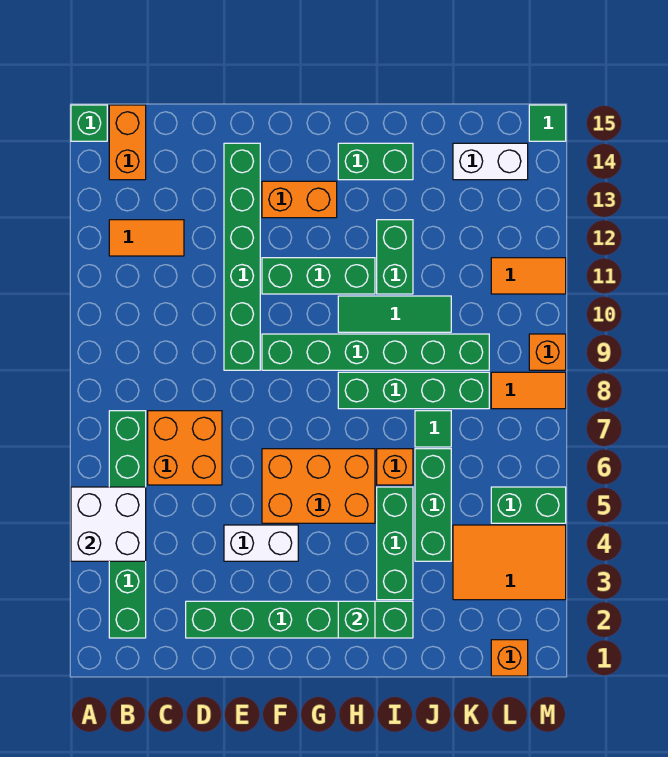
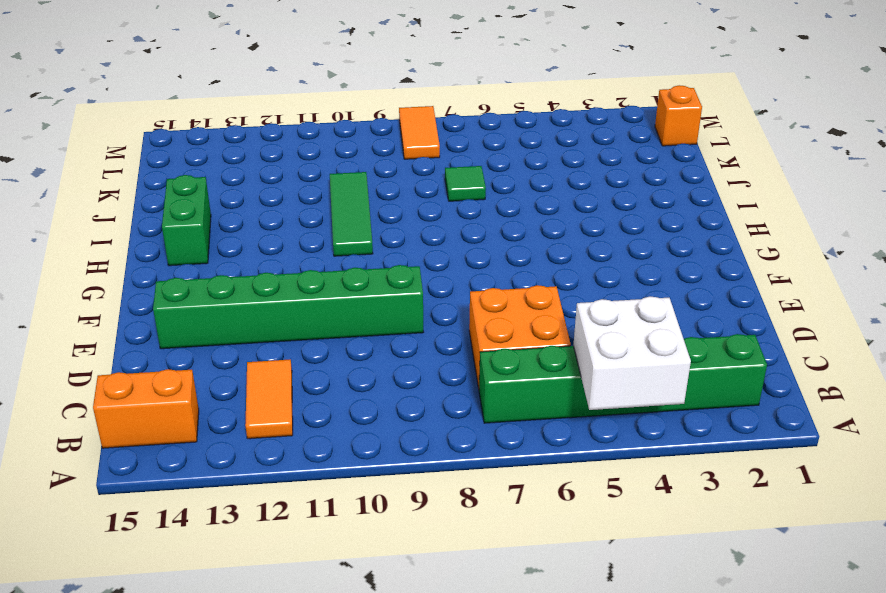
none -> green 1x1 brick [71,105,107,141]
none -> green 1x6 brick [186,601,413,638]
none -> white 1x2 brick [224,525,298,561]
none -> orange 2x3 brick [262,449,375,523]

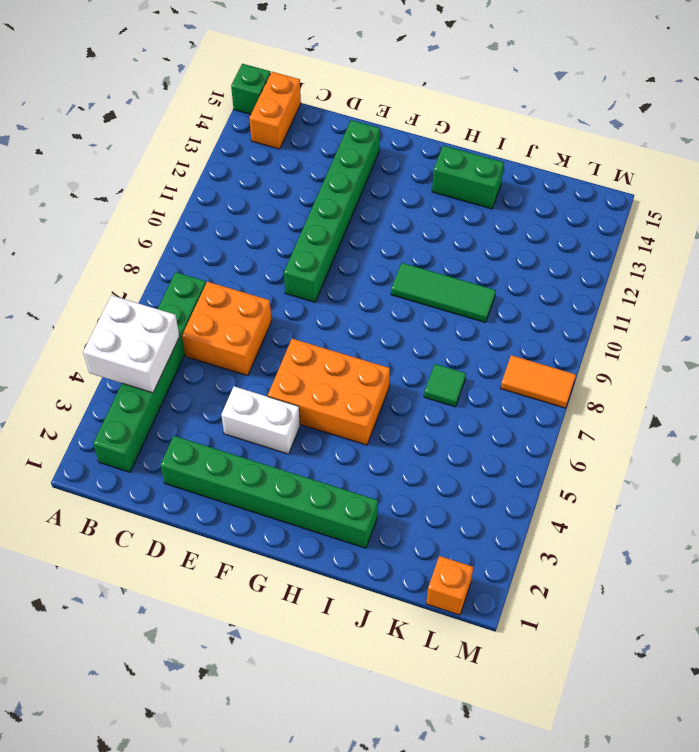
none -> orange 1x2 tile [109,220,184,256]
none -> green 1x6 brick [262,334,489,370]
none -> green 1x3 brick [262,258,375,294]
none -> orange 1x2 brick [262,181,337,218]

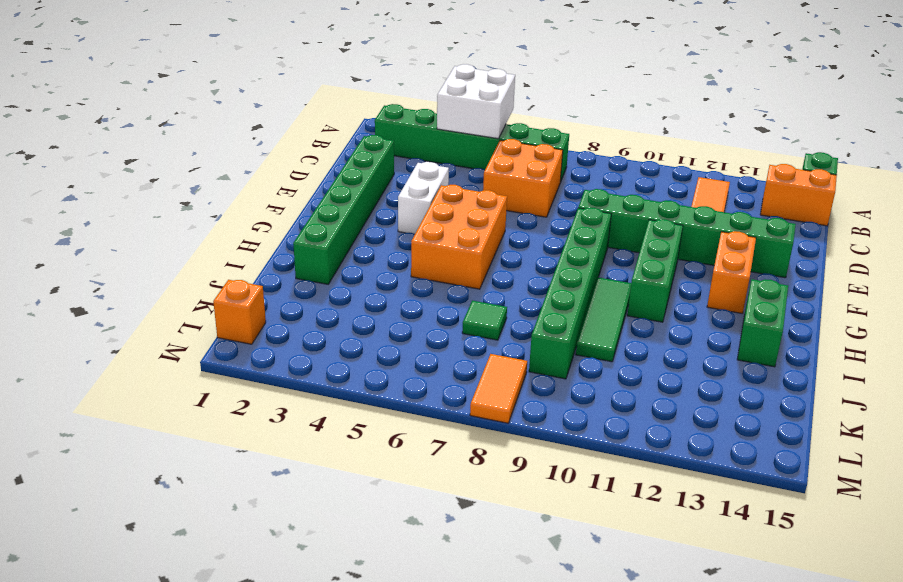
none -> green 1x4 brick [338,372,489,409]
none -> green 1x3 brick [377,487,413,600]
none -> orange 1x1 brick [377,449,413,485]
none -> green 1x2 brick [377,220,413,294]

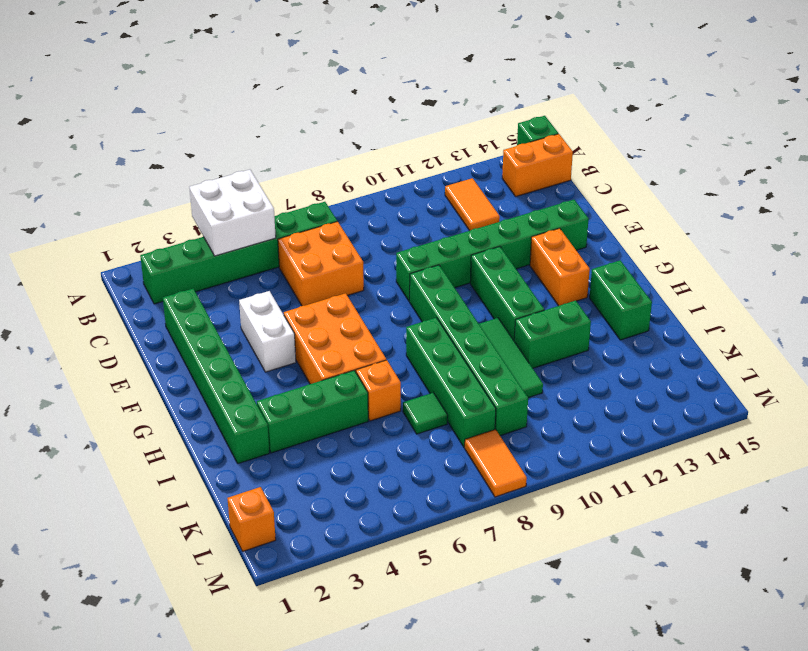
none -> green 1x3 brick [415,449,451,561]
none -> orange 2x3 tile [453,525,566,600]
none -> white 1x2 brick [453,143,528,180]
none -> green 1x2 brick [491,487,566,523]

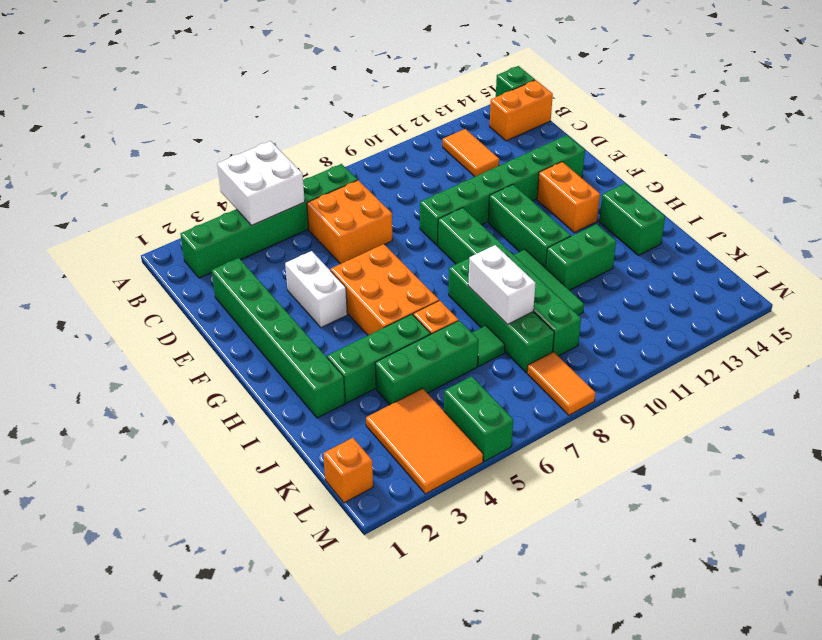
white 1x2 brick [468,245,536,324] -> white 1x2 brick moved to [453,143,528,180]
none -> orange 1x2 tile [491,258,566,294]
none -> orange 1x1 brick [529,334,566,370]
none -> green 1x1 tile [529,105,566,141]
none -> green 1x1 brick [338,601,375,638]

